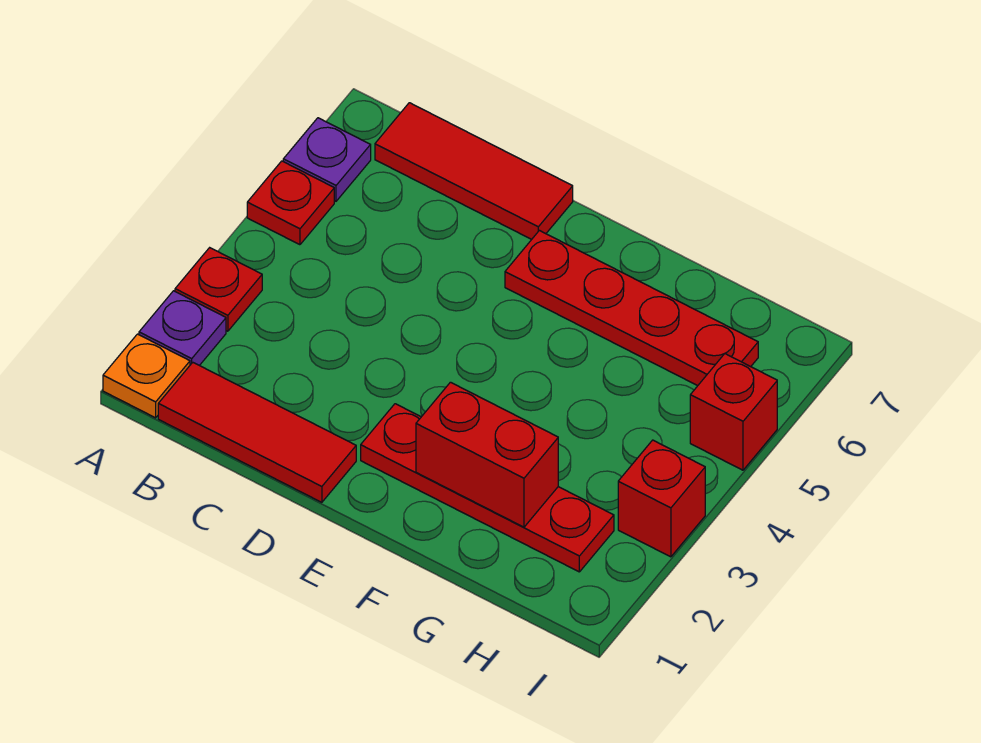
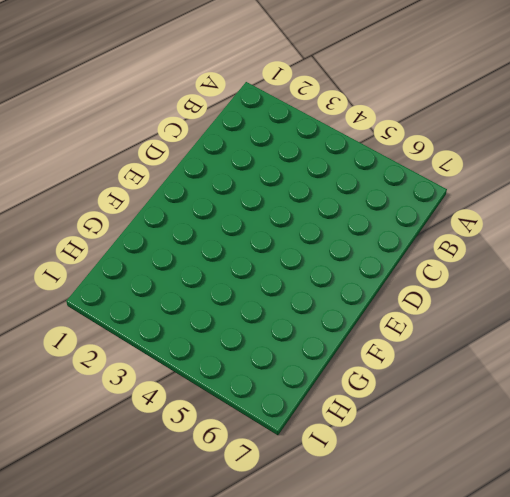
none -> orange 1x1 plate [103,334,190,418]
none -> purple 1x1 plate [139,291,226,365]
none -> red 1x1 plate [175,248,262,331]

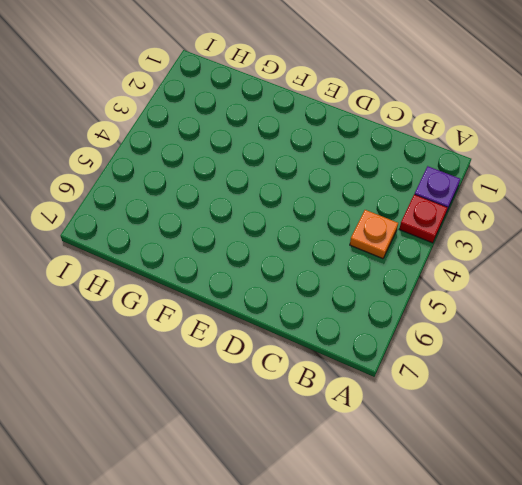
orange 1x1 plate [350,210,398,259] -> orange 1x1 plate moved to [103,334,190,418]
none -> red 1x1 plate [247,161,334,245]
none -> purple 1x1 plate [283,118,371,201]
none -> red 1x3 tile [158,363,356,502]

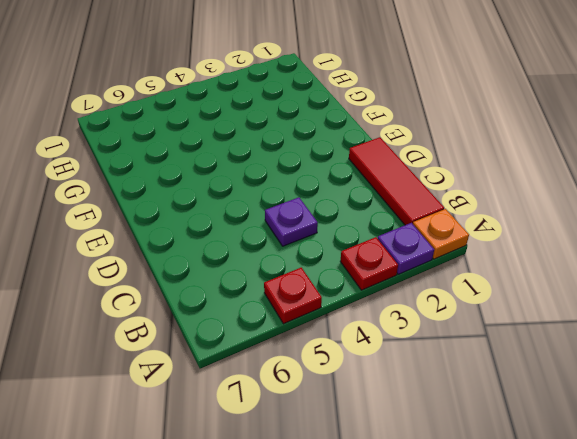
purple 1x1 plate [265,197,318,246] -> purple 1x1 plate moved to [283,118,371,201]
none -> red 1x3 tile [375,103,573,239]
none -> red 1x4 plate [361,404,614,572]
none -> red 1x4 plate [505,231,758,386]

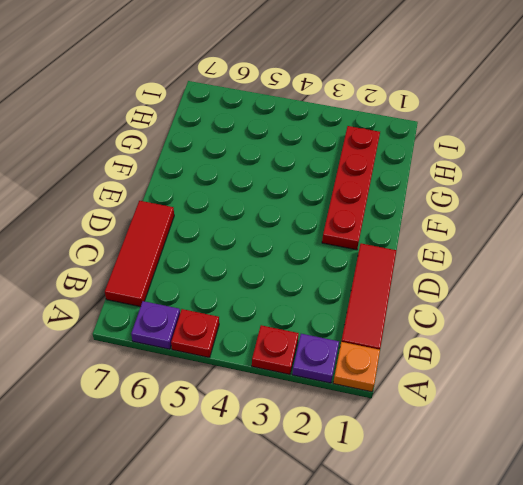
none -> red 1x4 plate [505,231,758,386]
none -> red 1x1 brick [618,440,705,557]
none -> red 1x1 brick [690,354,777,470]

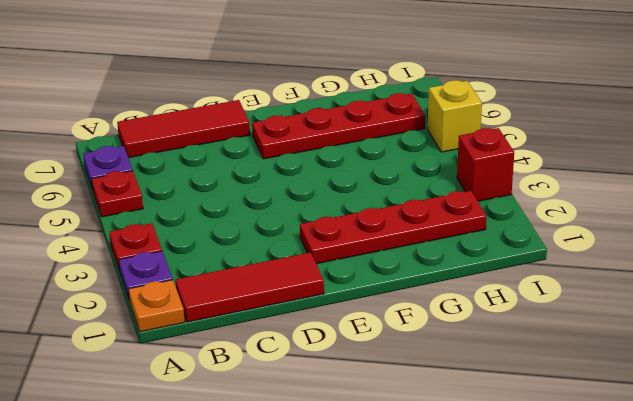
yellow 1x1 brick [428,80,482,152] -> red 1x1 brick [690,354,777,470]
none -> red 1x2 brick [416,382,558,527]

